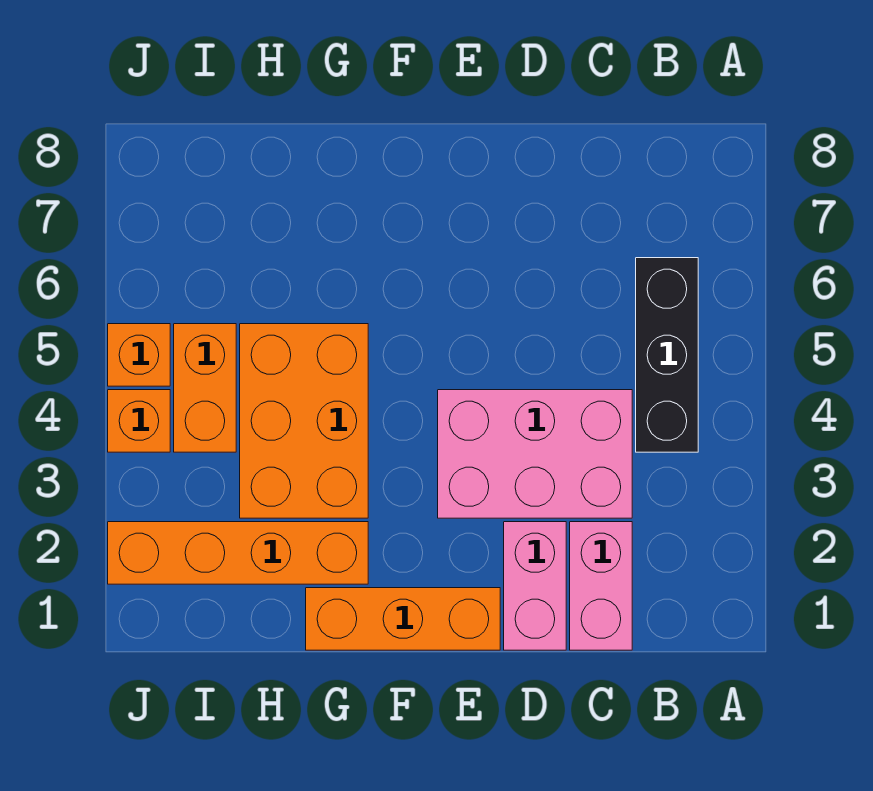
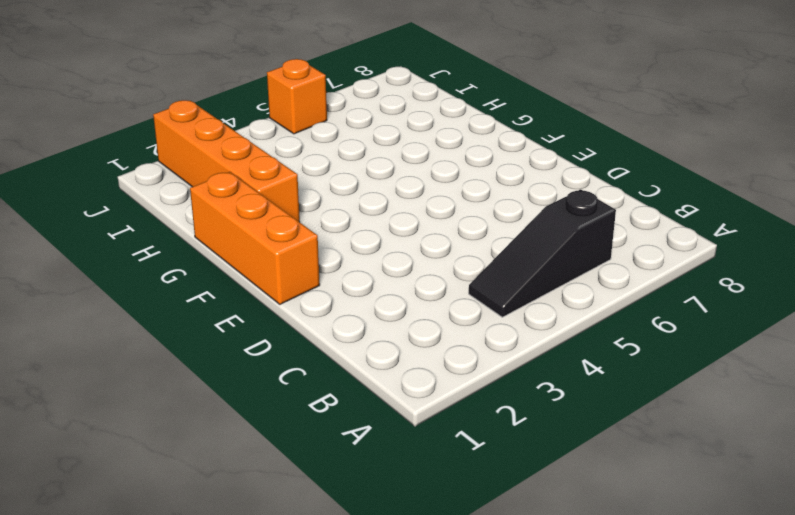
black 1x3 slope [469,189,616,317] -> black 1x3 brick [636,258,698,452]
none -> pink 1x2 brick [570,522,632,650]
none -> pink 2x3 brick [438,390,632,518]

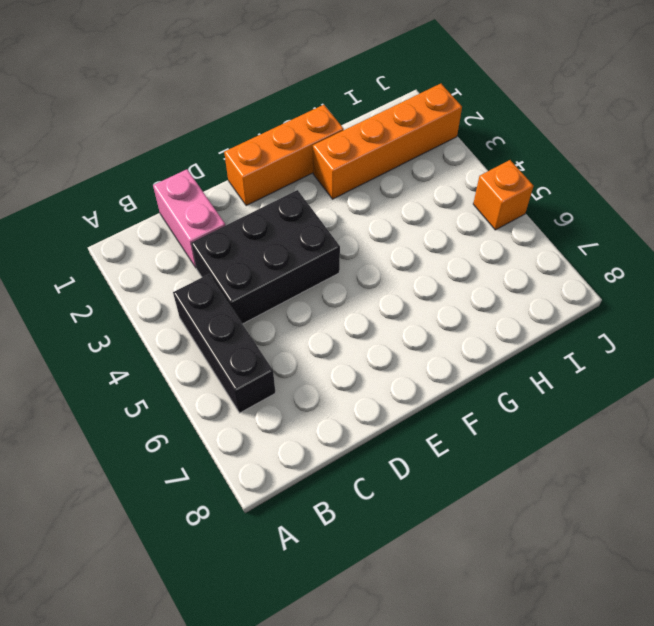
black 2x3 brick [191,190,340,324] -> pink 2x3 brick [438,390,632,518]
none -> pink 1x2 brick [504,522,566,650]
none -> orange 2x3 brick [240,324,368,518]

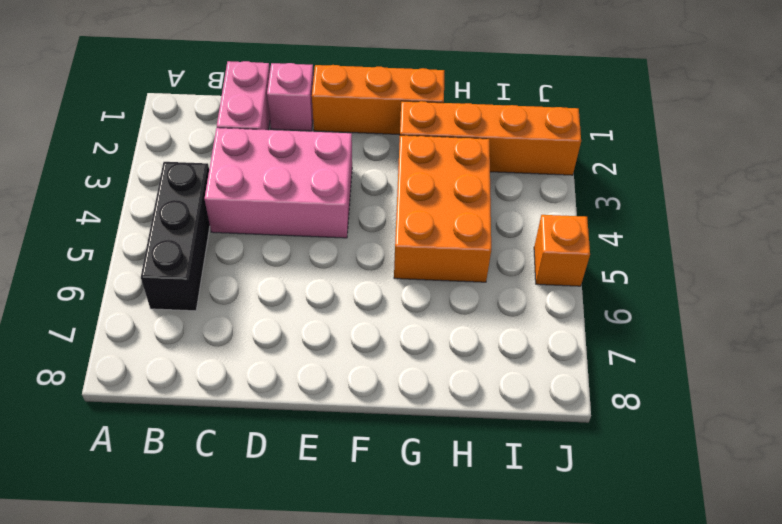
pink 1x1 brick [267,63,314,131] -> pink 1x2 brick [504,522,566,650]
none -> orange 1x2 brick [174,324,236,452]
none -> orange 1x1 brick [108,390,170,452]

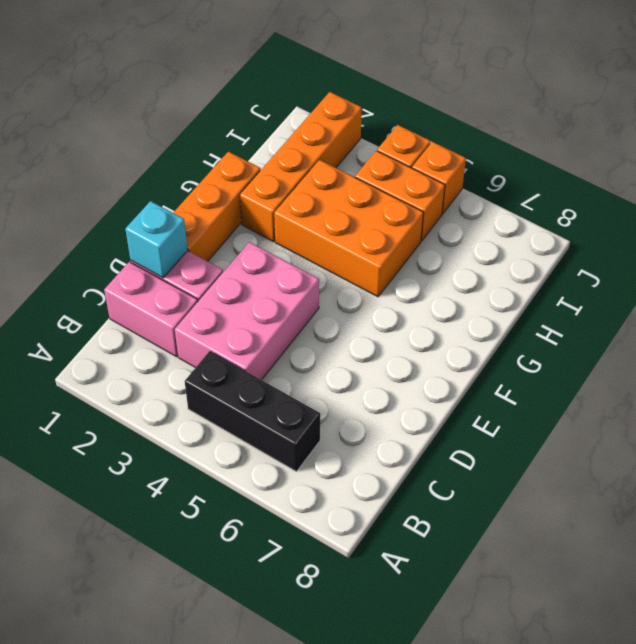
cyan 1x1 brick [125,201,188,278] -> none

